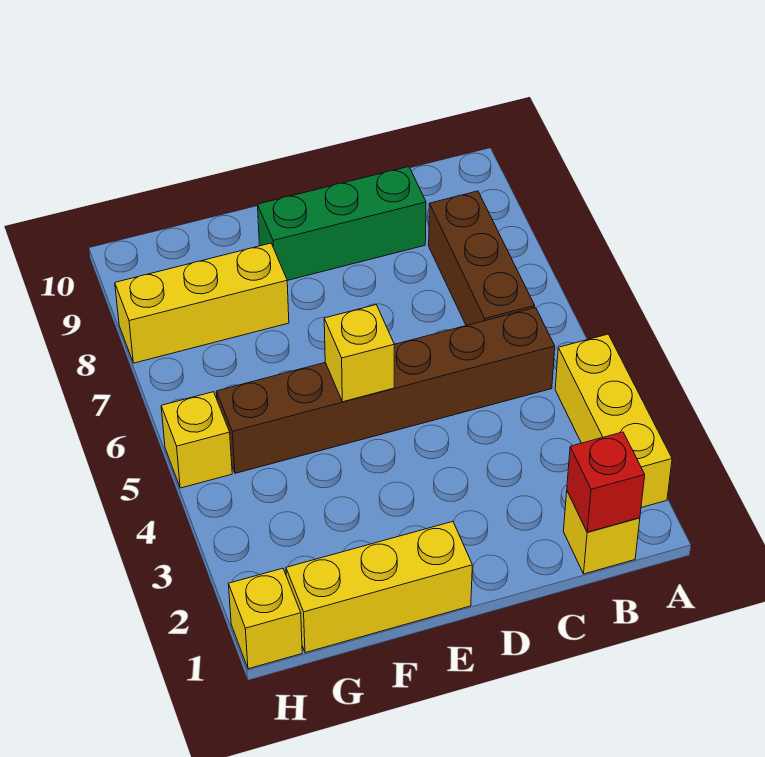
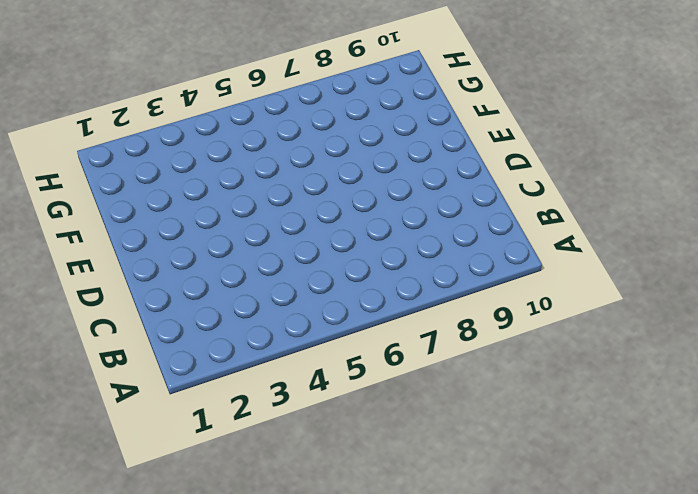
none -> yellow 1x3 brick [555,334,672,508]
none -> yellow 1x1 brick [563,491,640,574]

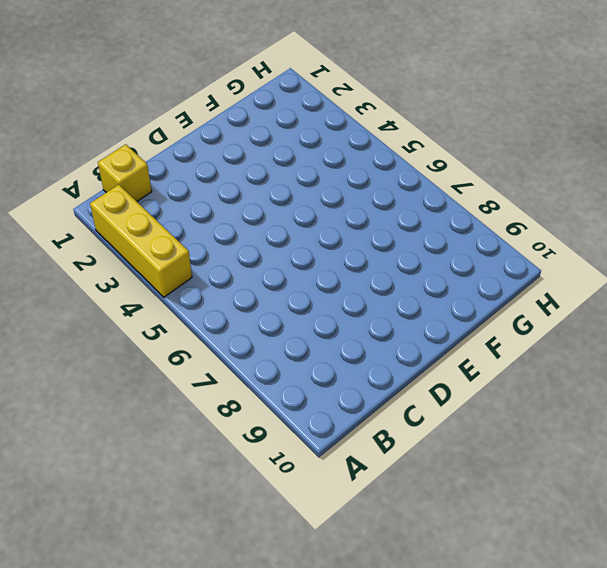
none -> brown 1x6 brick [216,308,555,473]
none -> brown 1x3 brick [429,191,535,326]

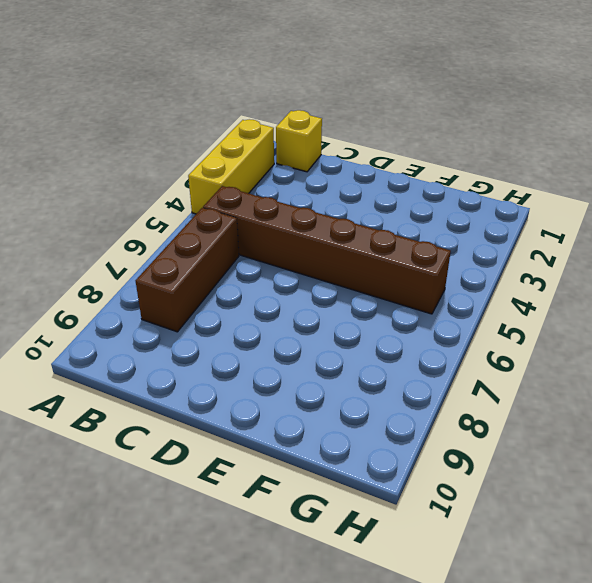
none -> green 1x3 brick [258,167,426,280]
none -> yellow 1x3 brick [286,522,472,653]

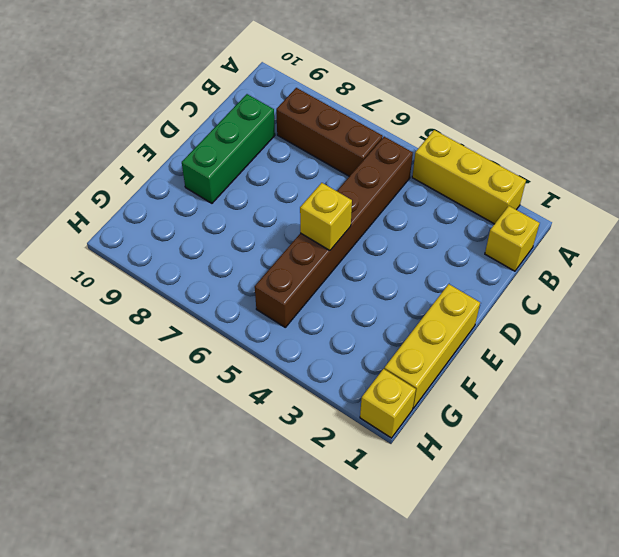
none -> yellow 1x3 brick [115,243,289,363]
none -> yellow 1x1 brick [161,392,232,488]

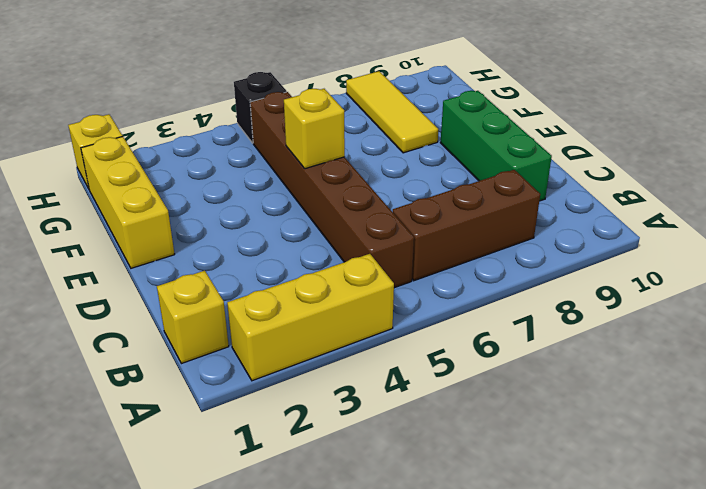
yellow 1x3 tile [346,71,439,153] -> yellow 1x3 brick [115,243,289,363]
black 1x1 brick [234,72,287,143] -> yellow 1x1 brick [161,392,232,488]
none -> red 1x1 brick [567,432,645,532]

